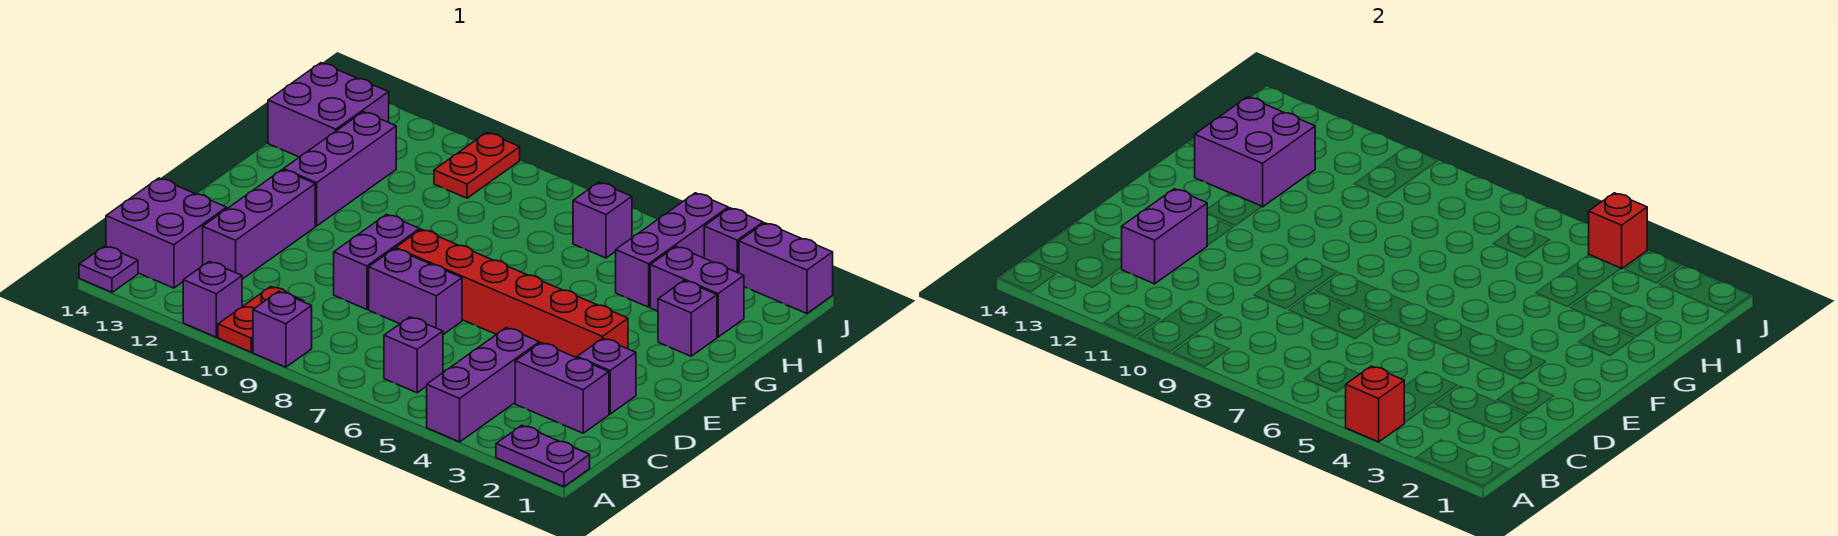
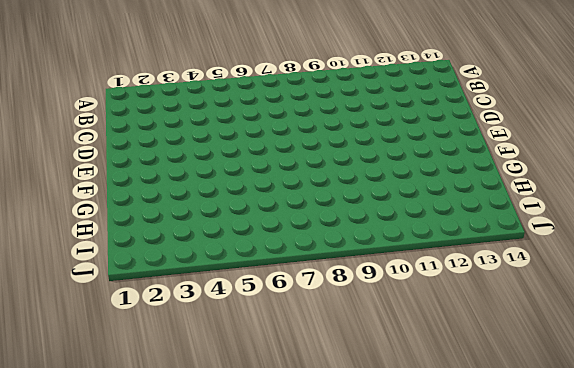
none -> purple 1x2 plate [496,425,590,487]
none -> purple 1x3 brick [427,328,539,442]
none -> purple 1x1 brick [253,291,312,367]

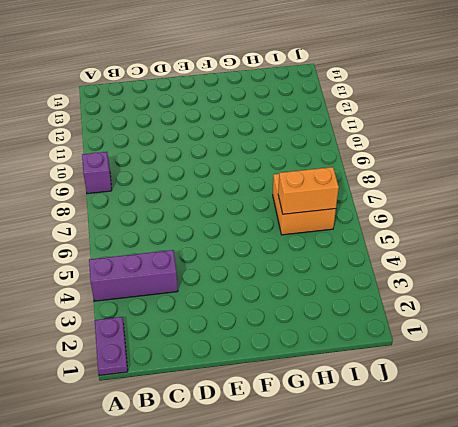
orange 2x2 brick [273,174,336,235] -> purple 1x1 brick [573,182,632,258]
orange 1x2 brick [278,167,339,214] -> none
none -> red 1x2 plate [218,287,304,352]
none -> purple 1x1 brick [183,262,242,337]
none -> purple 1x1 plate [79,246,138,292]

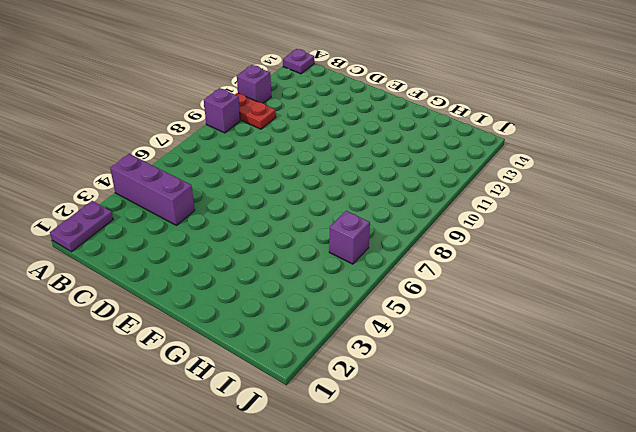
none -> purple 1x1 brick [384,317,443,393]
none -> purple 2x2 brick [106,178,227,288]
none -> purple 1x2 brick [515,343,609,433]

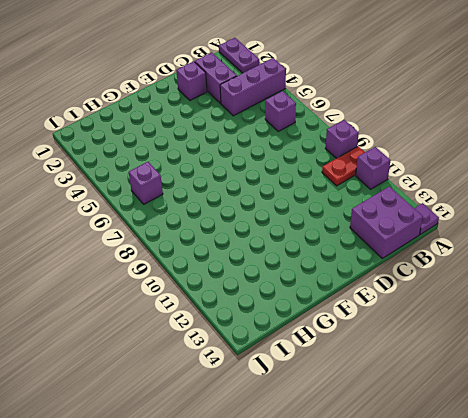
none -> purple 1x3 brick [203,170,315,279]
none -> purple 1x2 brick [369,249,462,334]
none -> purple 1x2 brick [334,214,420,309]

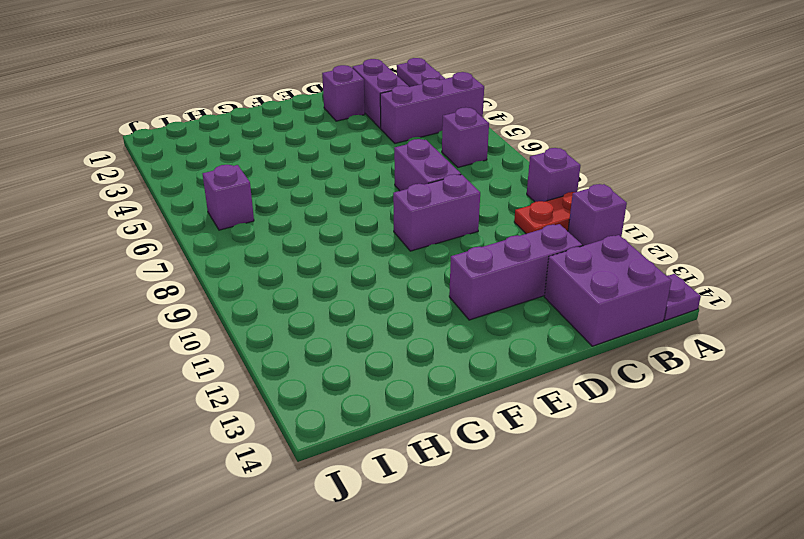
none -> red 1x6 brick [396,229,628,358]
none -> purple 1x3 brick [284,112,396,226]
none -> purple 1x1 brick [658,281,717,356]

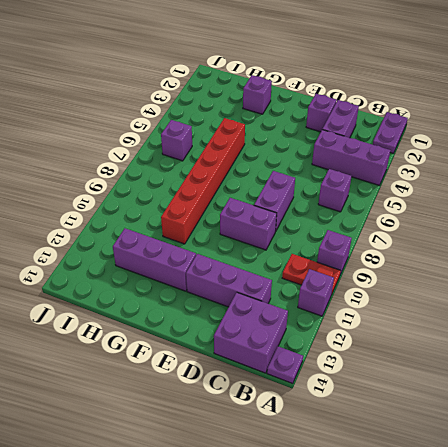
red 1x6 brick [161,118,245,244] -> red 1x6 brick moved to [396,229,628,358]
none -> purple 1x2 brick [650,246,744,337]
none -> purple 1x3 brick [616,193,728,307]
none -> purple 2x2 brick [268,63,389,157]

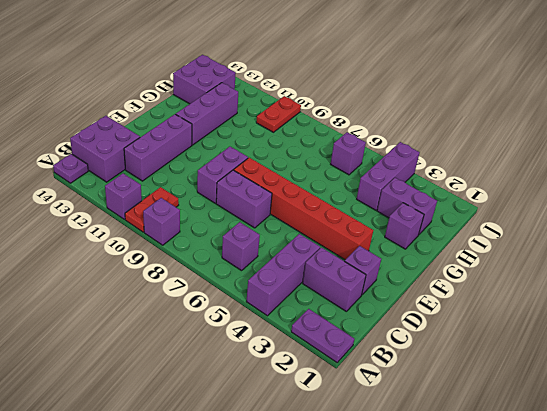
none -> purple 1x2 brick [739,223,833,314]
none -> purple 1x1 brick [704,208,763,273]
none -> red 1x1 brick [1345,366,1404,442]

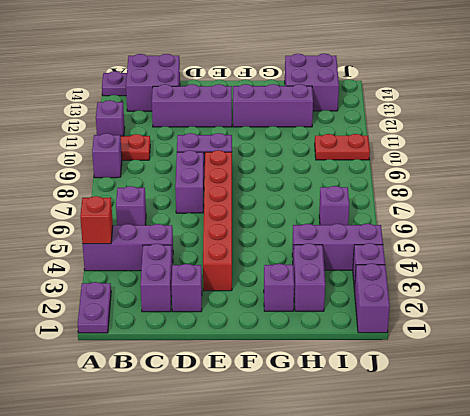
none -> purple 1x2 brick [1122,189,1208,284]
none -> purple 2x2 brick [1195,97,1315,207]
none -> red 1x1 brick [1589,193,1647,269]

